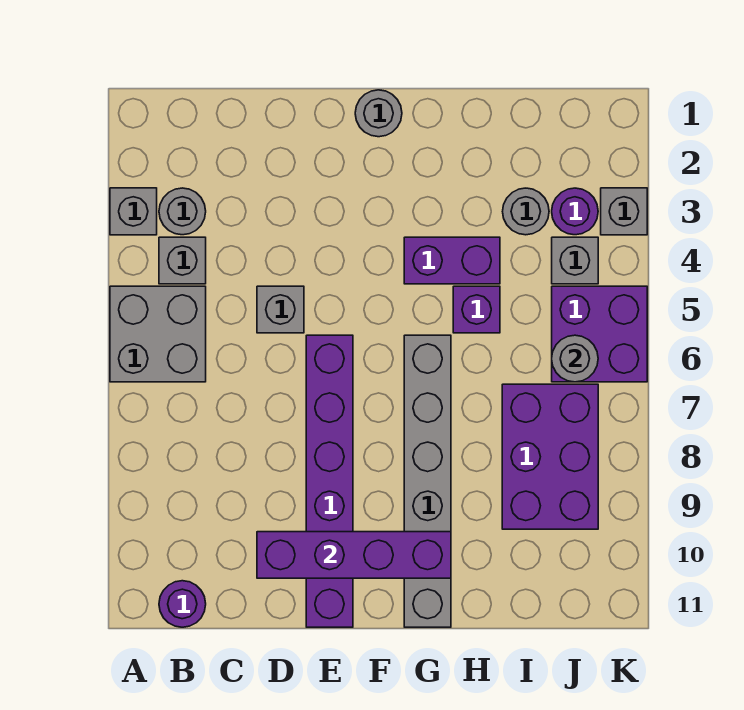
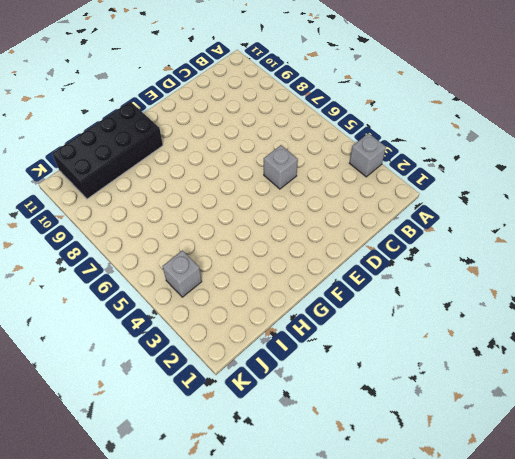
black 2x4 brick [52,101,163,199] -> grey 1x6 brick [404,335,451,627]
none -> grey 2x2 brick [110,286,206,382]
none -> grey 1x1 round brick [159,188,206,235]
none -> grey 1x1 brick [159,237,206,284]

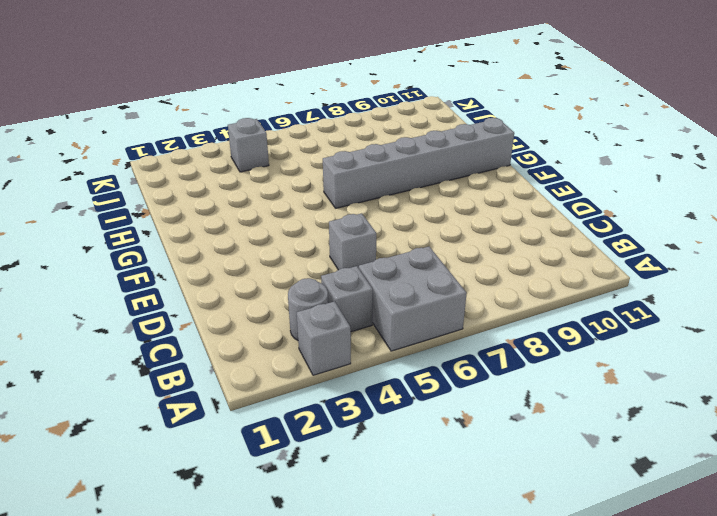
none -> purple 1x1 round brick [159,581,206,627]
none -> purple 1x6 brick [306,335,353,627]
none -> grey 1x1 round brick [355,90,402,137]

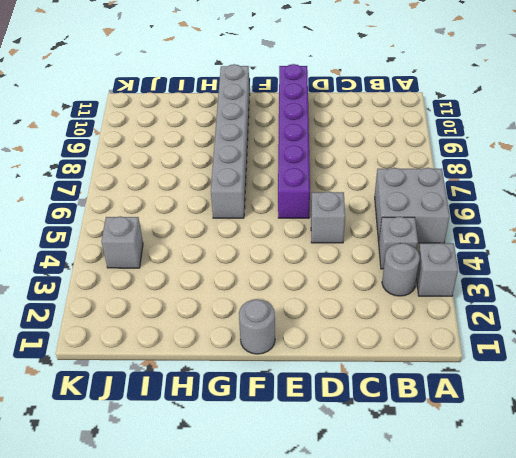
none -> purple 1x1 round brick [159,581,206,627]
none -> purple 1x2 brick [404,237,500,284]
none -> purple 1x1 brick [453,286,500,333]

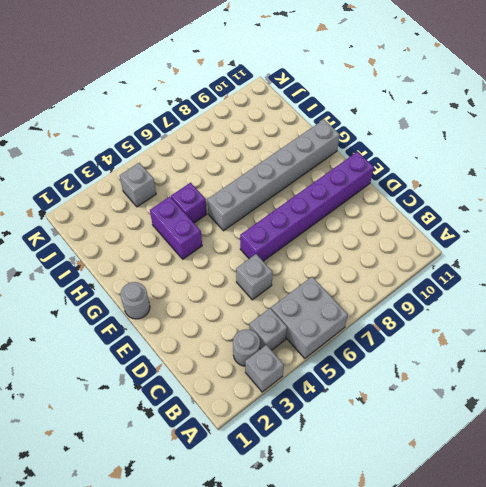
none -> purple 1x1 round brick [159,581,206,627]
none -> grey 1x1 round brick [503,188,549,235]
none -> purple 2x3 brick [502,384,598,529]

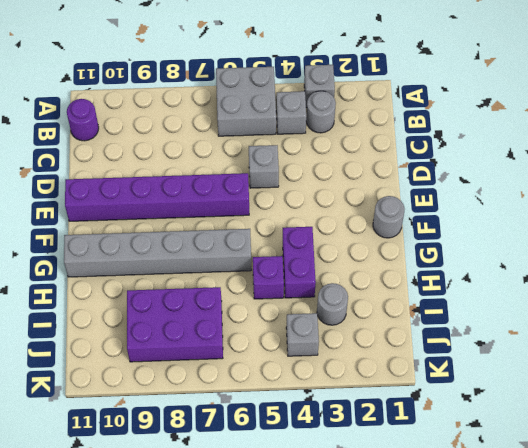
none -> purple 1x1 round brick [552,188,598,235]
none -> purple 2x2 brick [552,286,647,382]
none -> grey 1x1 brick [601,188,647,235]

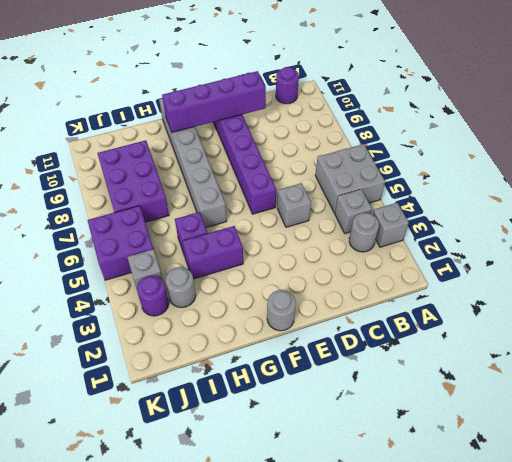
none -> grey 1x1 brick [601,188,647,235]
none -> grey 1x1 round brick [552,335,598,382]

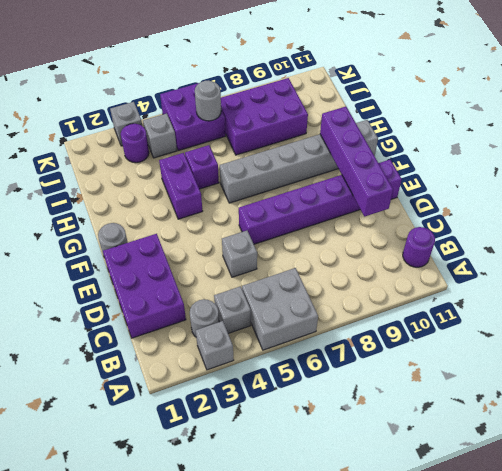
purple 2x3 brick [103,234,186,338] -> none
none -> grey 1x1 round brick [503,188,549,235]

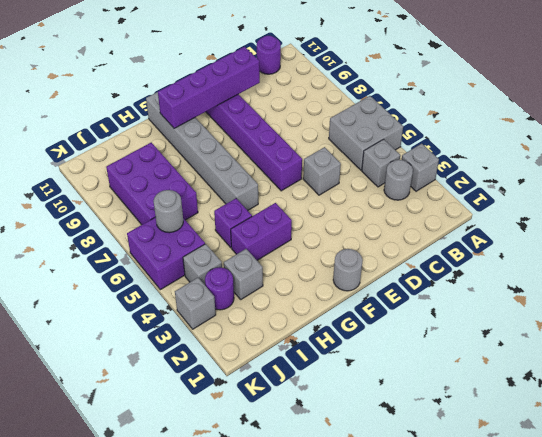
grey 1x1 brick [224,249,263,299] -> grey 1x1 round brick [503,188,549,235]

